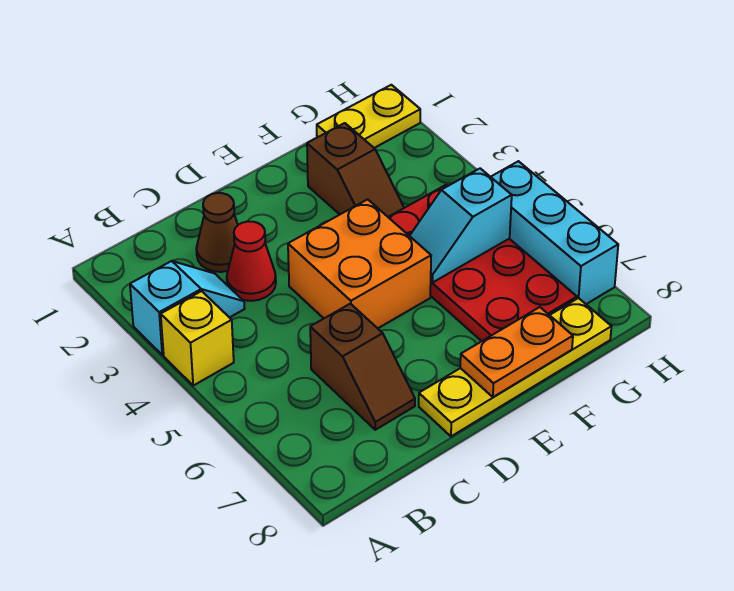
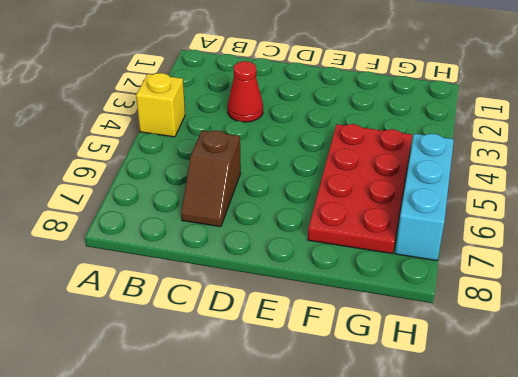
none -> cyan 1x2 slope [130,261,245,355]
none -> brown 1x1 cone [196,193,238,272]
none -> orange 2x2 brick [288,199,431,328]

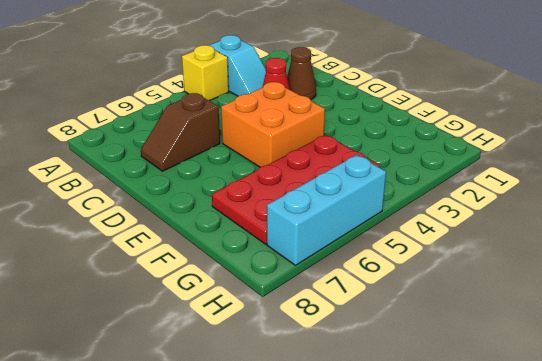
none -> yellow 1x4 plate [419,298,611,436]
none -> brown 1x2 slope [307,123,404,217]
none -> yellow 1x2 plate [317,85,420,148]

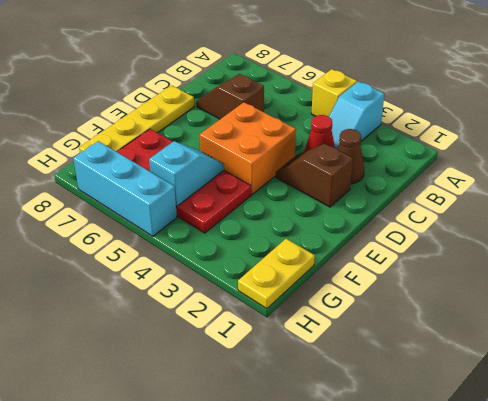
brown 1x2 slope [276,143,353,207] -> brown 1x2 slope moved to [307,123,404,217]
none -> orange 1x2 plate [460,307,573,397]

